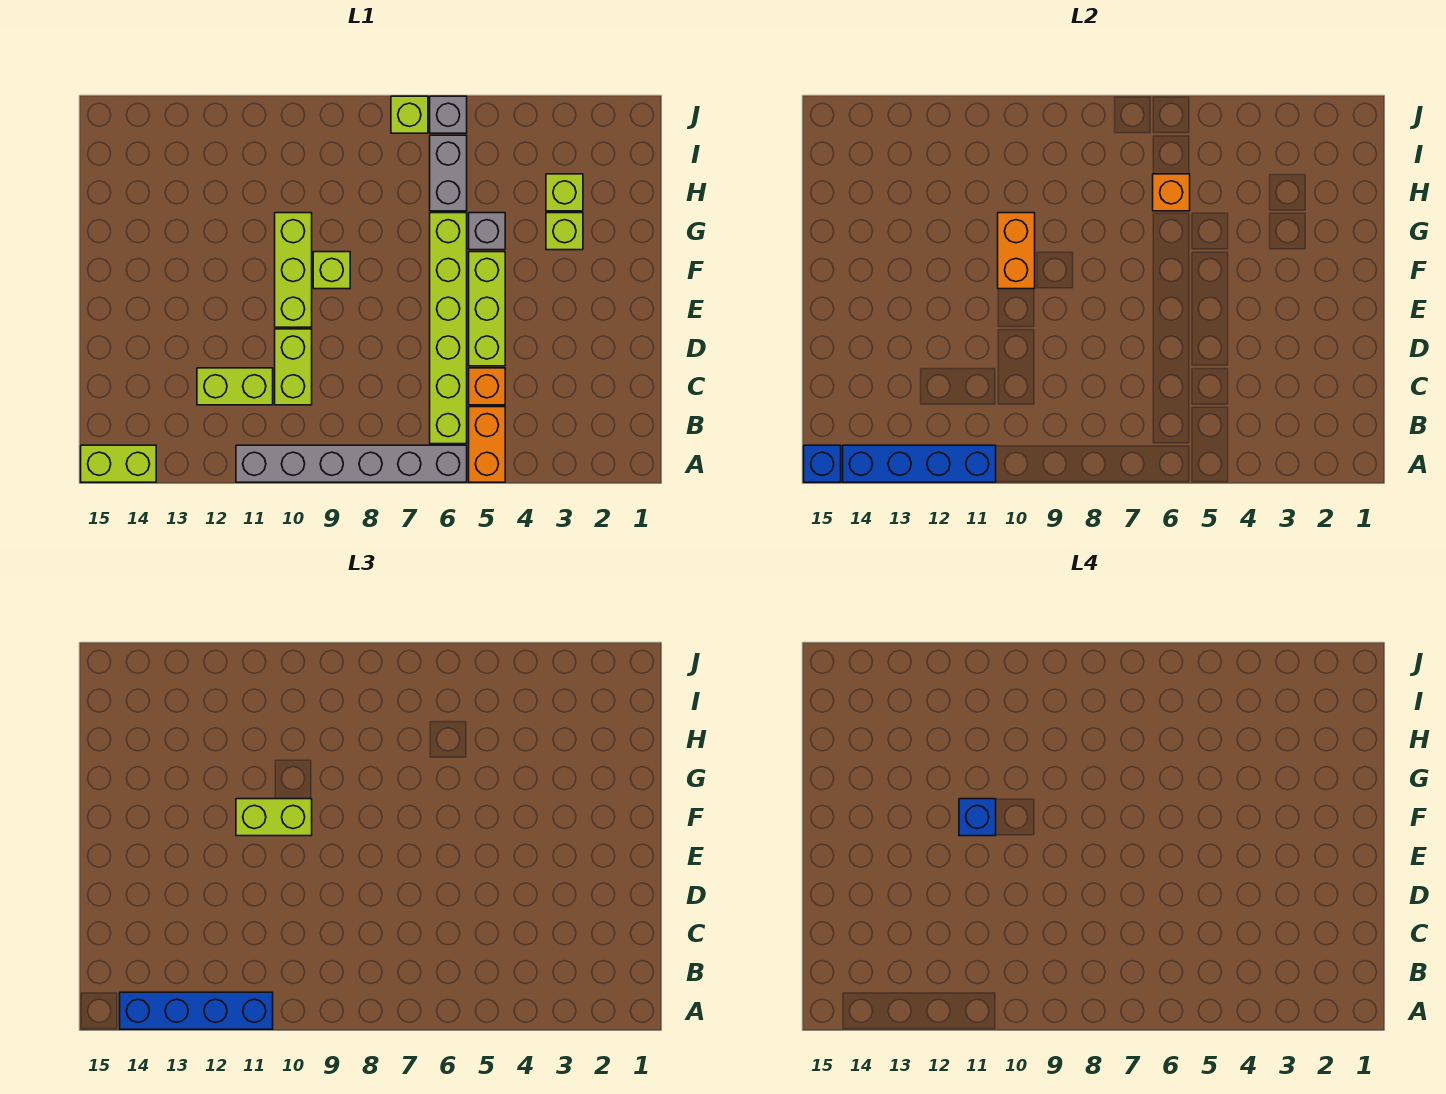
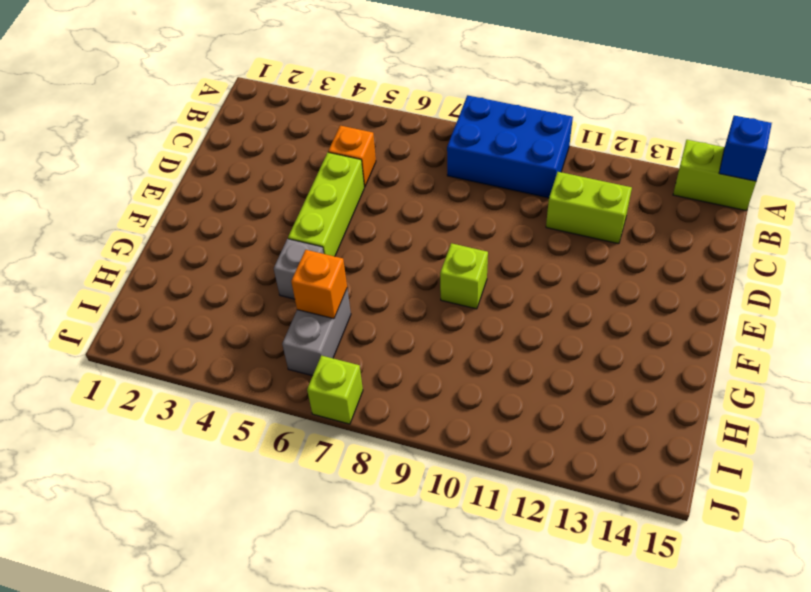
blue 2x3 brick [447,95,573,198] -> grey 1x6 brick [236,445,467,482]
none -> orange 1x2 brick [469,407,505,482]
none -> lime 1x6 brick [430,213,467,444]
none -> lime 1x2 brick [275,329,312,405]

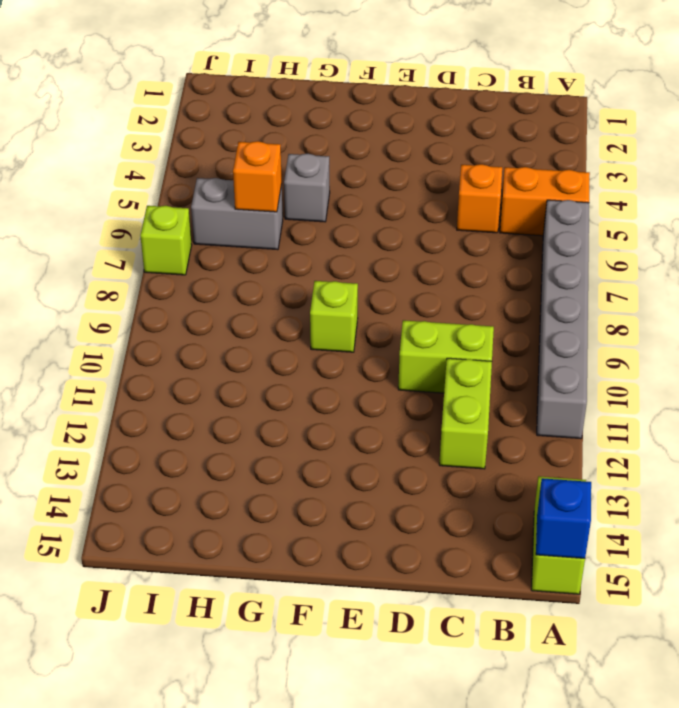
none -> lime 1x6 brick [430,213,467,444]
none -> lime 1x3 brick [469,252,505,366]
none -> lime 1x3 brick [275,213,312,327]

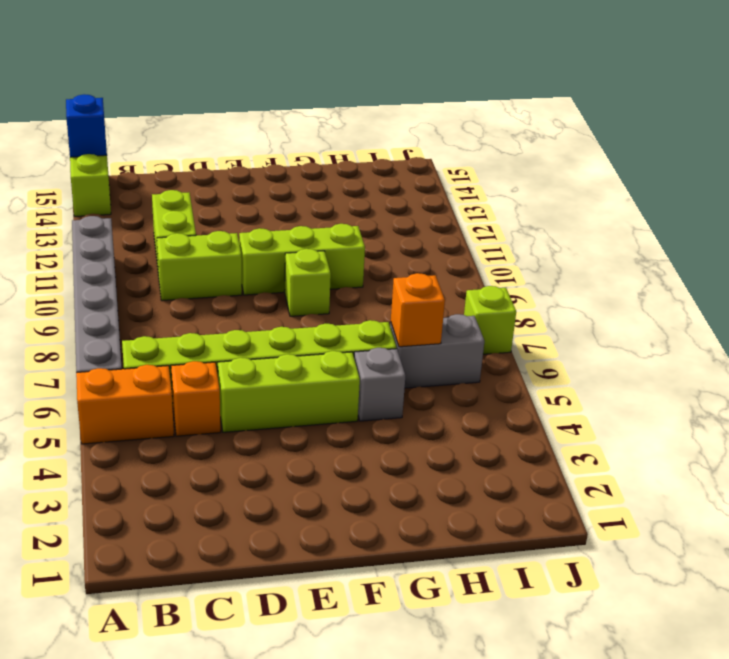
none -> lime 1x1 brick [546,213,583,250]
none -> lime 1x1 brick [546,174,583,211]
none -> grey 1x1 brick [430,96,467,133]

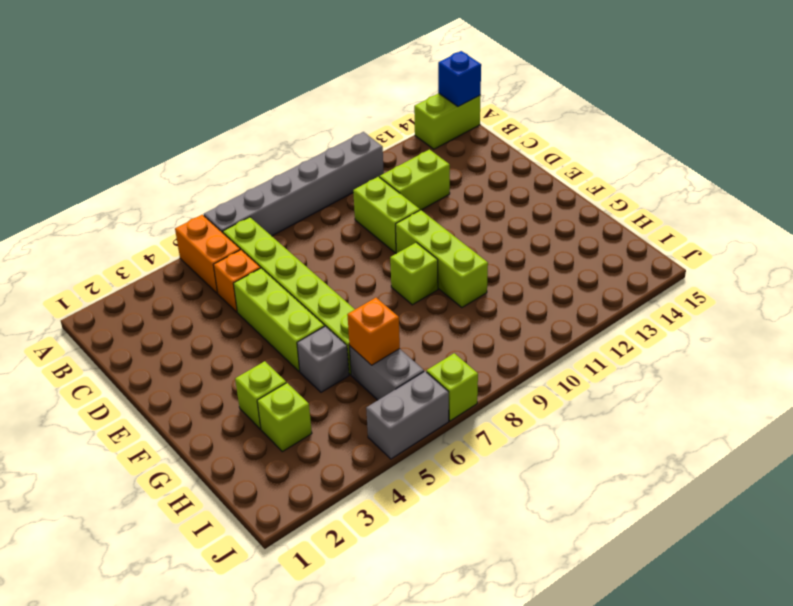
grey 1x2 brick [366,371,449,459] -> grey 1x1 brick [430,96,467,133]
none -> blue 1x4 brick [843,445,996,482]
none -> orange 1x2 brick [998,213,1035,289]
none -> blue 1x4 brick [120,992,273,1029]

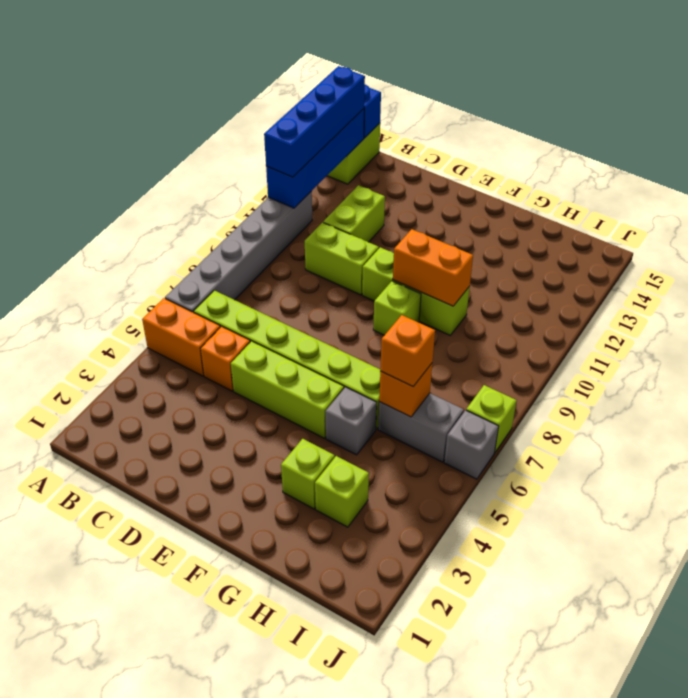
orange 1x1 brick [380,315,435,386] -> none
none -> lime 1x2 brick [236,799,312,836]
none -> blue 1x1 brick [959,799,996,836]

